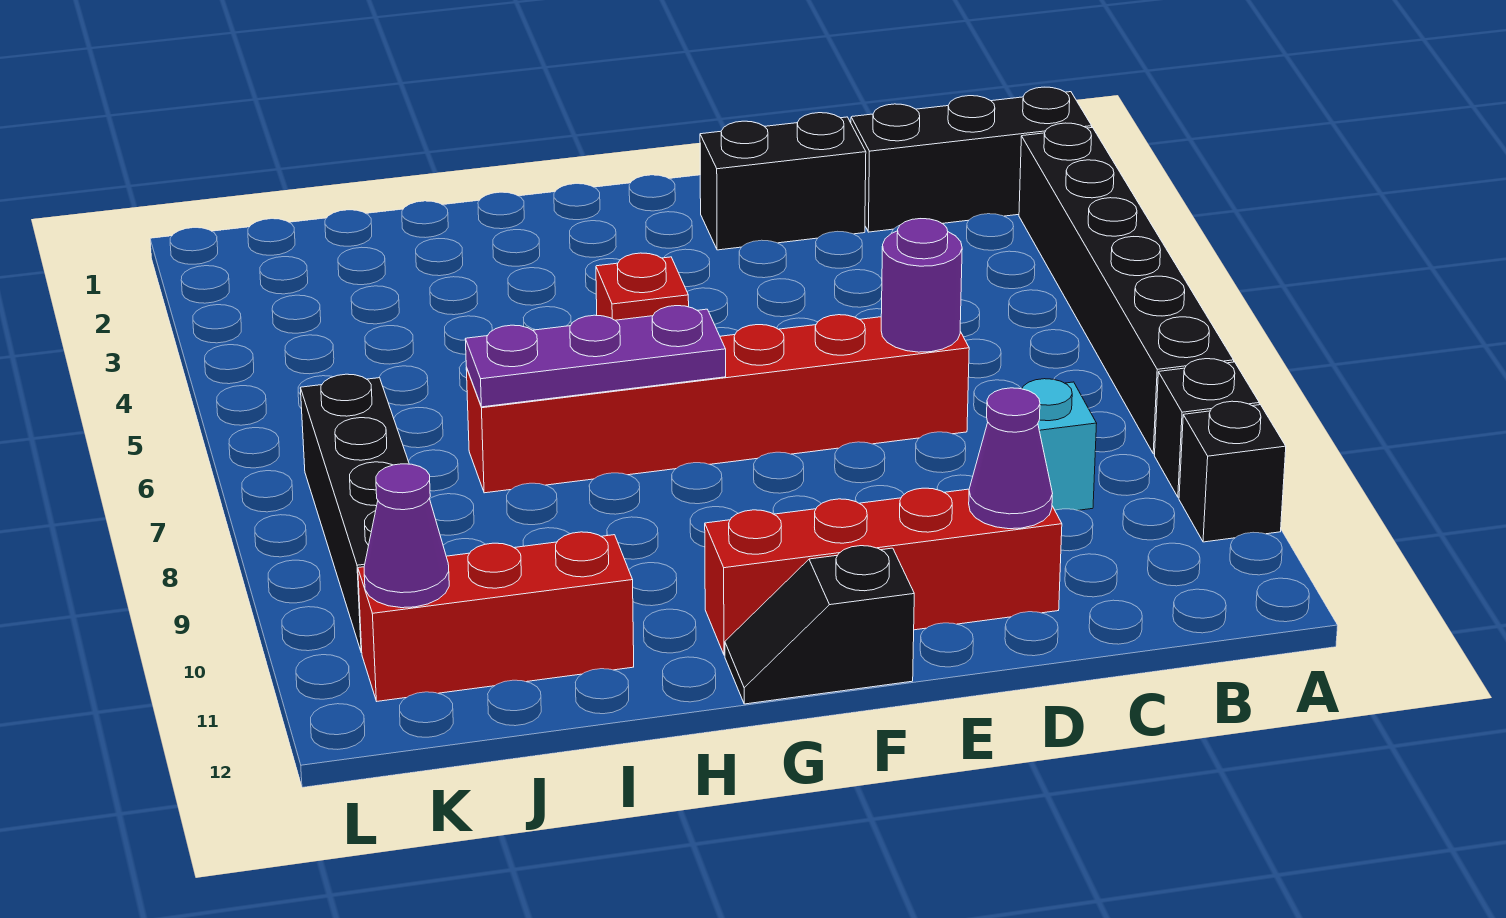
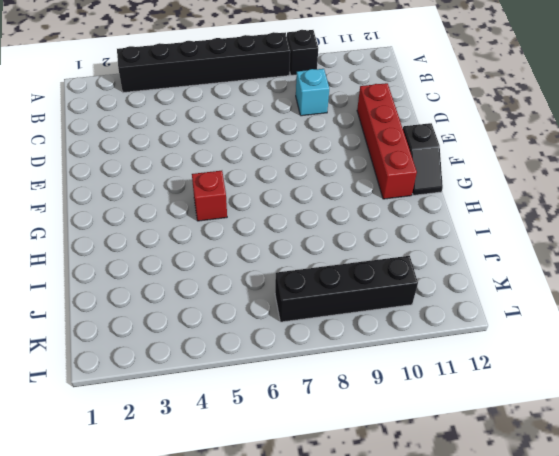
none -> black 1x3 brick [851,87,1092,232]
none -> black 1x1 brick [1179,401,1286,542]
none -> black 1x2 brick [700,113,866,250]

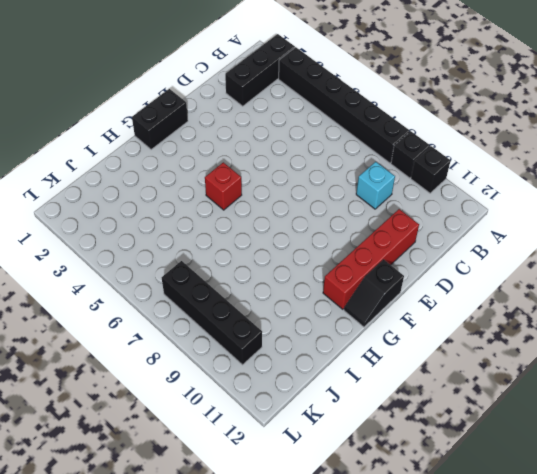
black 1x2 brick [132,89,188,149] -> black 1x2 brick moved to [700,113,866,250]
none -> red 1x6 brick [466,315,969,493]
none -> red 1x3 brick [358,532,634,701]
none -> purple 1x1 round brick [881,219,962,352]

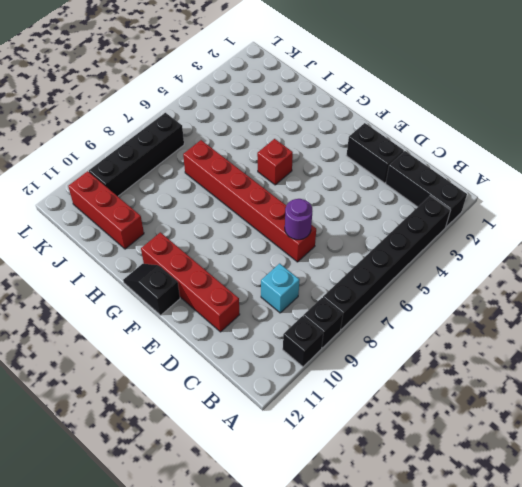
none -> purple 1x1 cone [969,388,1053,529]
none -> purple 1x3 plate [465,306,726,407]
none -> purple 1x1 cone [364,464,449,608]

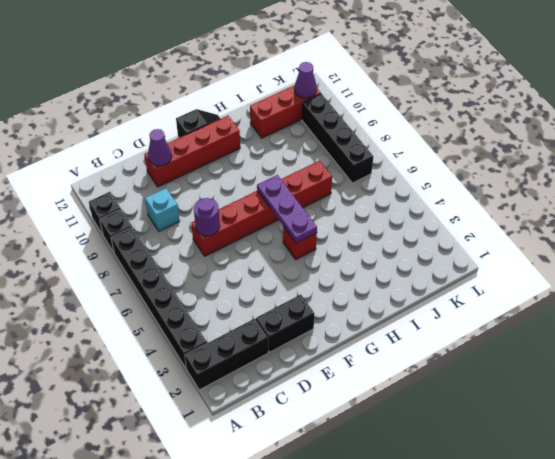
purple 1x3 plate [257,175,317,243] -> purple 1x3 plate turned to [465,306,726,407]

